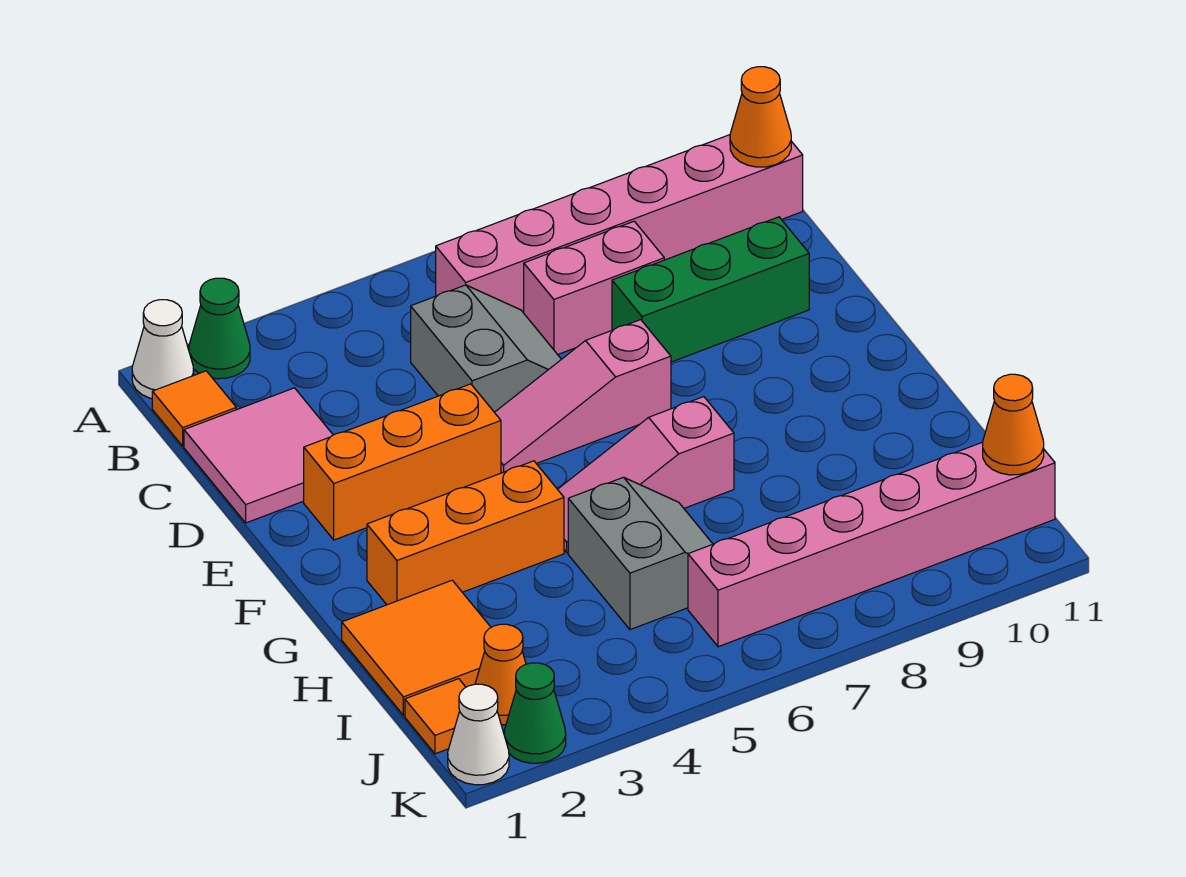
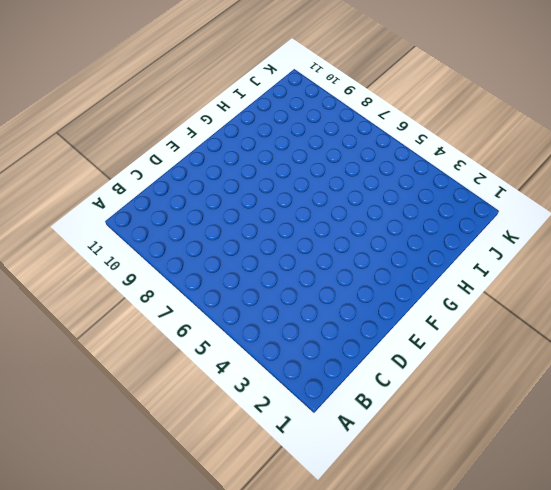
none -> white 1x1 cone [132,300,194,399]
none -> green 1x1 cone [189,278,250,379]
none -> orange 1x1 tile [152,371,236,446]

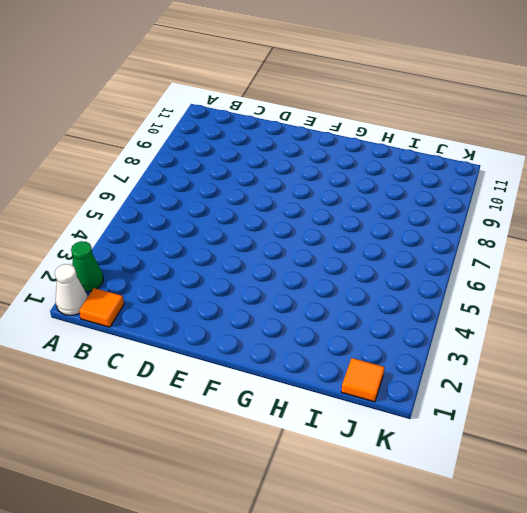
none -> pink 1x6 brick [436,135,803,313]
none -> pink 2x2 tile [184,388,333,523]
none -> grey 2x2 slope [411,285,561,412]

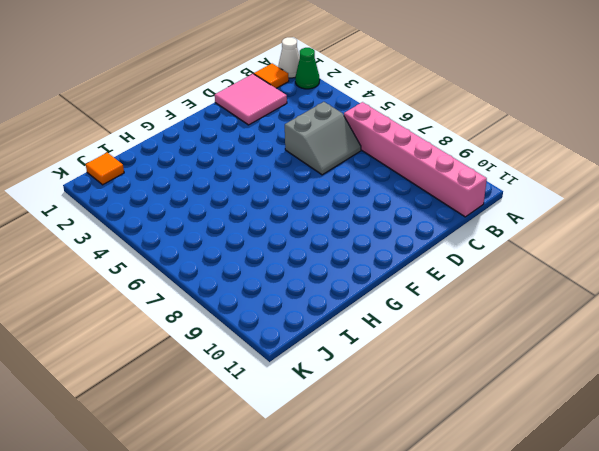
none -> pink 1x2 brick [524,221,664,354]
none -> green 1x3 brick [612,217,809,362]
none -> orange 1x3 brick [304,384,501,540]

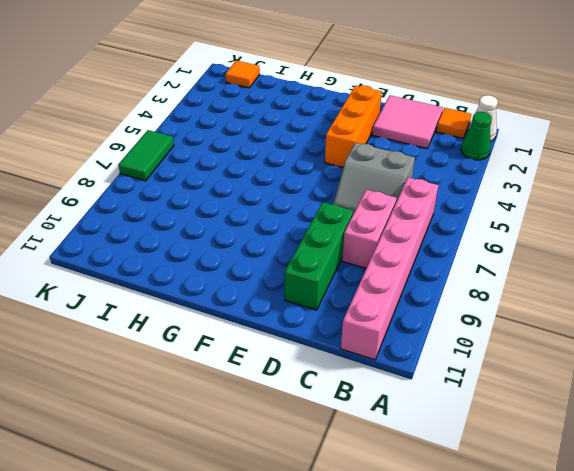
green 1x2 tile [118,130,174,181] -> none
none -> pink 1x3 slope [494,320,671,473]
none -> orange 1x3 brick [367,461,564,605]
none -> pink 1x3 slope [558,397,734,553]

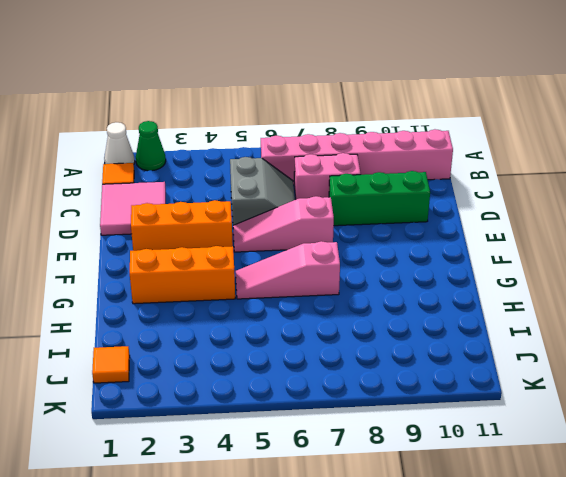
none -> orange 2x2 tile [342,580,491,715]
none -> grey 2x2 slope [568,477,713,630]
none -> orange 1x1 cone [475,624,526,725]

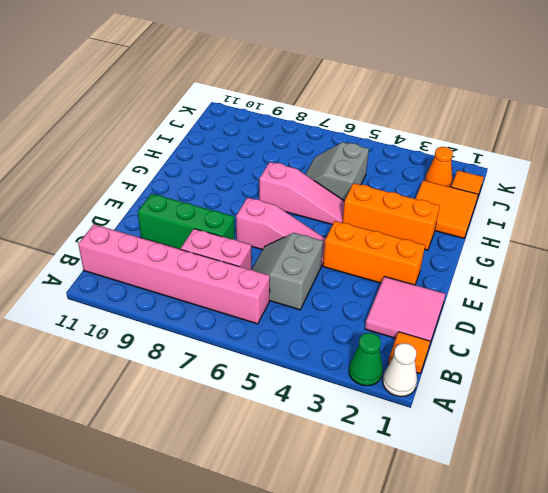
none -> pink 1x6 brick [688,442,1055,647]
none -> white 1x1 cone [448,684,509,785]
none -> green 1x1 cone [504,663,566,763]

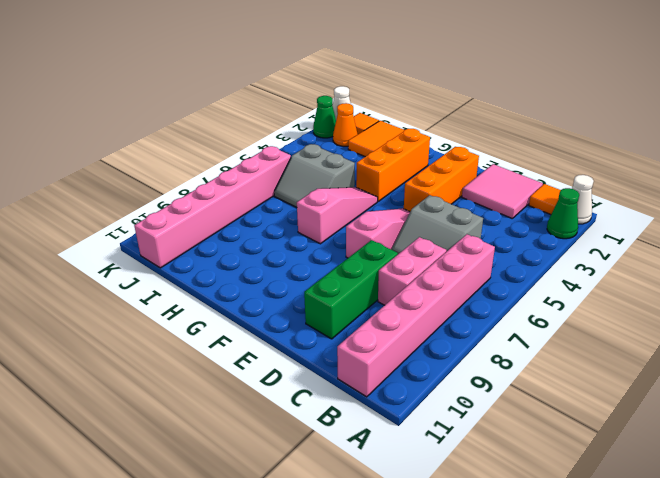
none -> orange 1x1 cone [730,67,791,167]
none -> orange 1x1 cone [983,374,1044,475]

